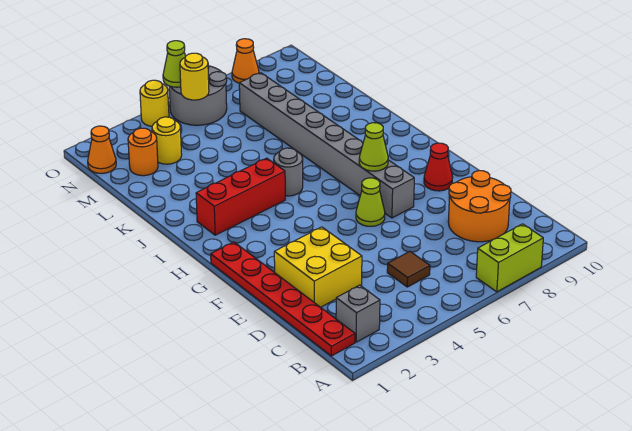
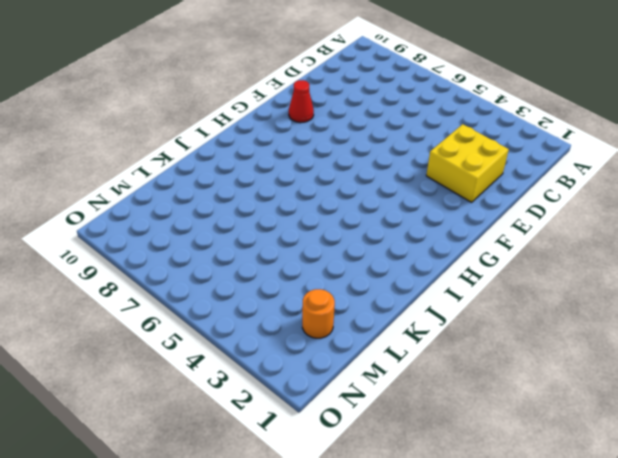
none -> lime 1x2 brick [476,224,543,292]
none -> red 1x6 plate [211,242,355,356]
none -> grey 1x1 brick [336,285,380,342]

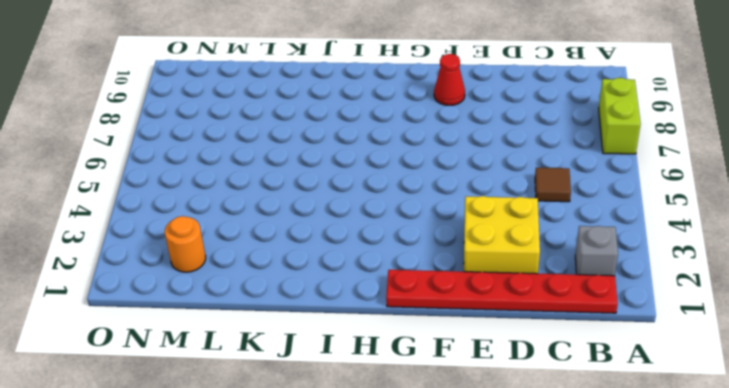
none -> orange 2x2 round brick [448,171,511,242]
none -> lime 1x1 cone [356,178,385,226]
none -> grey 1x8 brick [239,73,414,218]

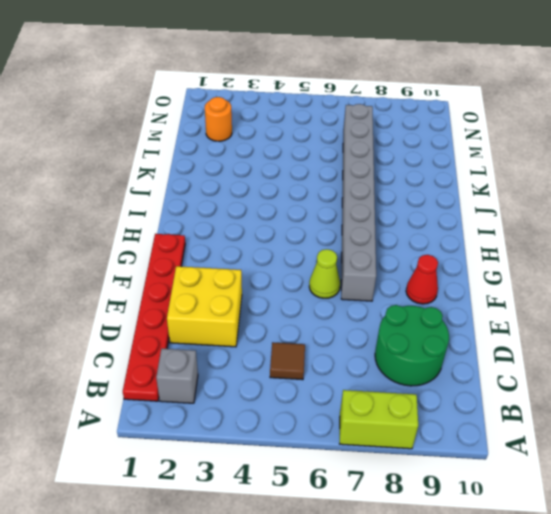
green 2x2 round brick [375,305,449,386] -> orange 2x2 round brick [448,171,511,242]
none -> red 1x3 brick [196,158,285,235]
none -> grey 1x1 round brick [274,148,303,196]
none -> yellow 1x1 round brick [152,117,182,164]

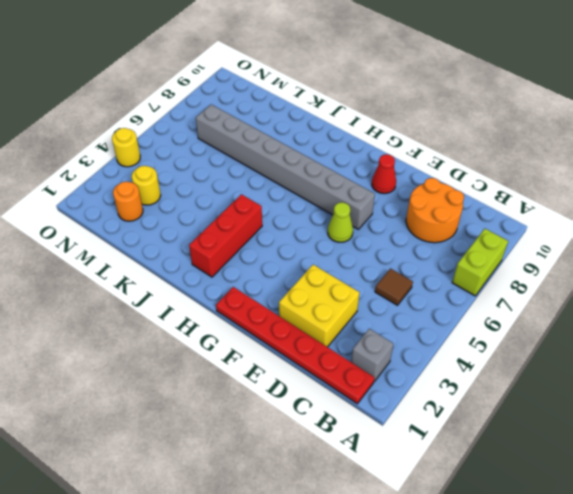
none -> grey 1x1 round brick [274,148,303,196]
none -> orange 1x1 cone [88,126,116,173]
none -> grey 2x2 round brick [169,65,227,125]

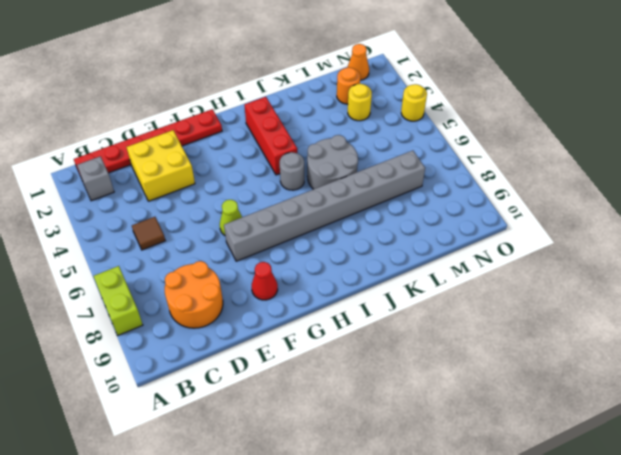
grey 2x2 round brick [307,135,358,189] -> grey 2x2 round brick moved to [169,65,227,125]
none -> orange 1x1 cone [232,39,259,83]
none -> lime 1x1 cone [359,123,388,171]
none -> yellow 1x1 round brick [180,53,209,100]

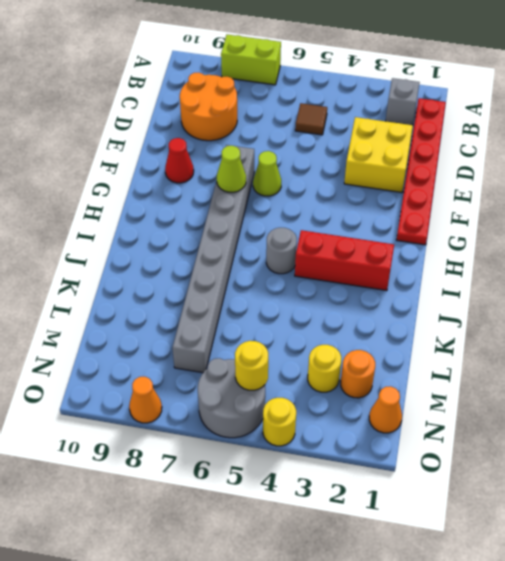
none -> lime 1x1 cone [163,41,186,87]

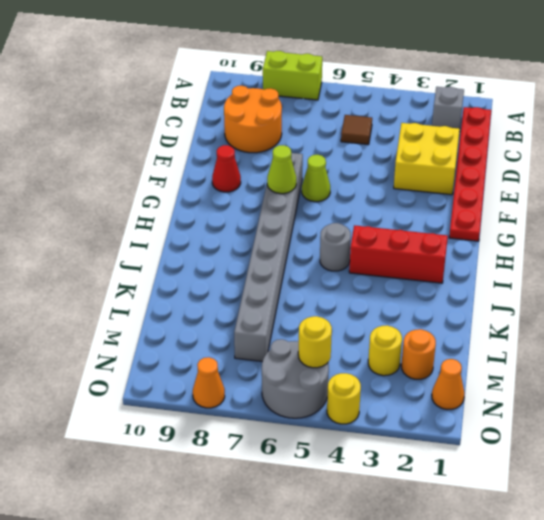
none -> lime 1x1 cone [163,41,186,87]

